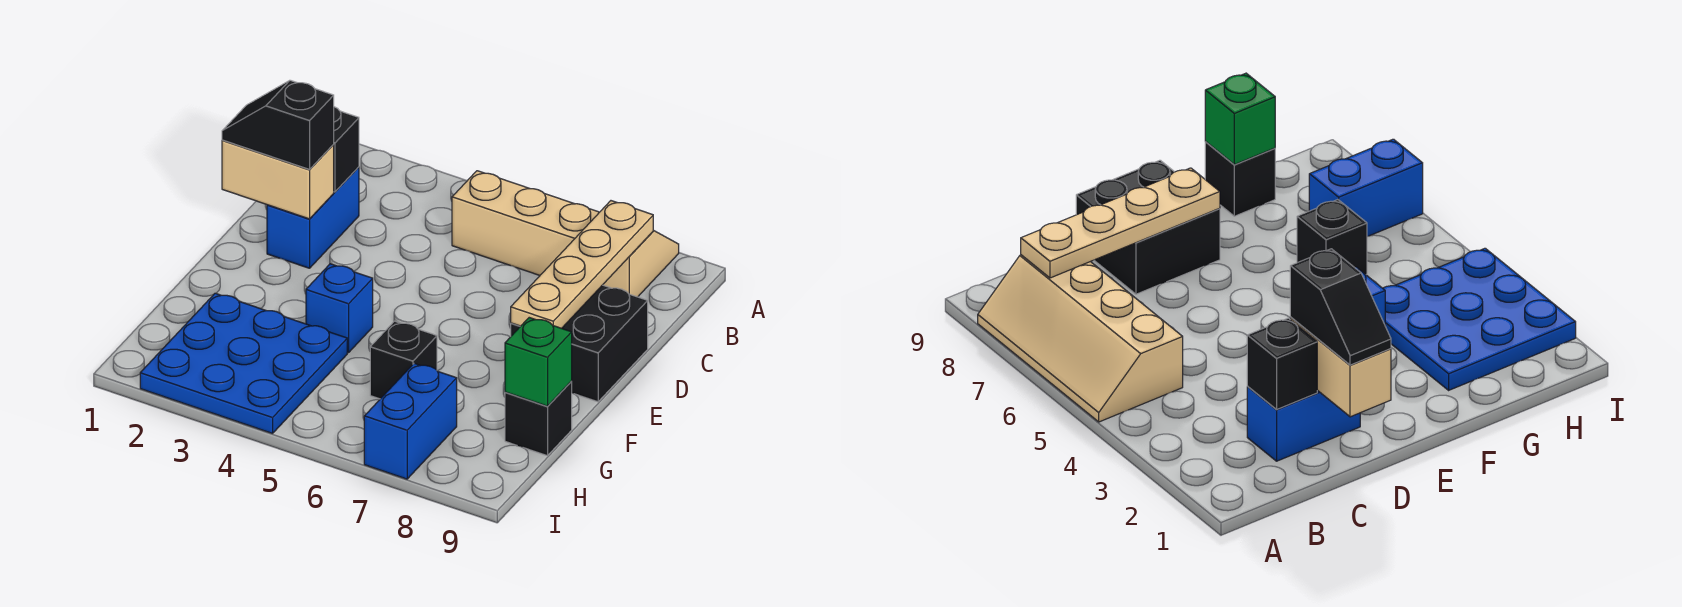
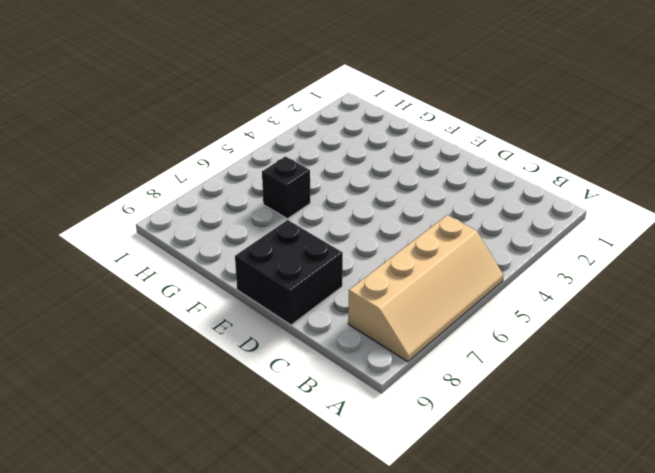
none -> blue 1x2 brick [267,167,359,268]
none -> blue 1x1 brick [306,264,373,353]
none -> blue 3x3 plate [140,293,347,433]

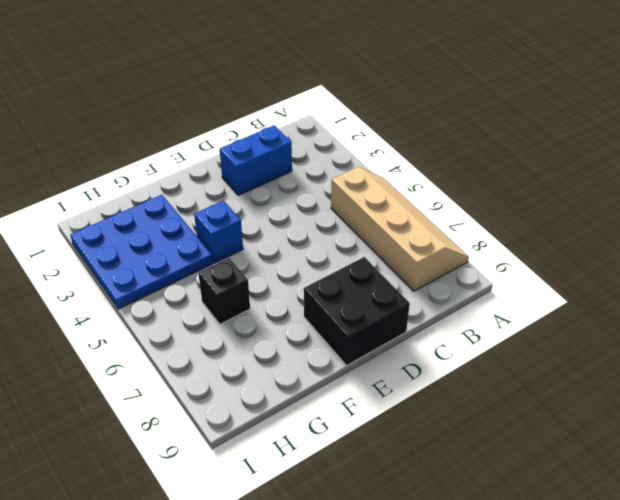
none -> black 1x1 brick [505,382,572,456]
none -> blue 1x2 brick [364,363,457,479]
none -> tan 1x4 plate [511,201,653,328]

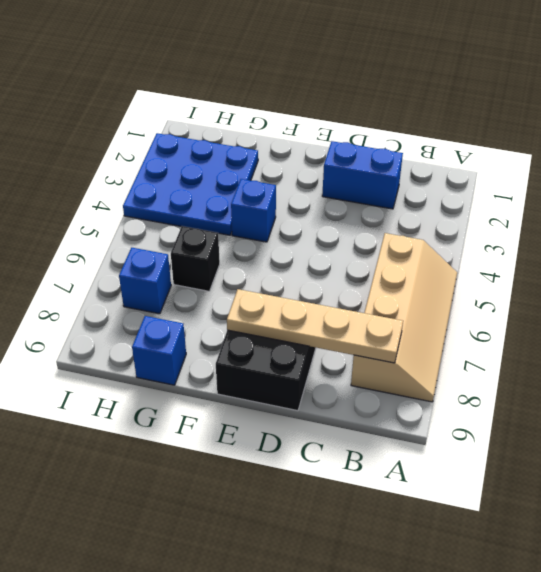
blue 1x1 brick [132,316,186,385] -> black 1x1 brick [505,382,572,456]
blue 1x1 brick [119,248,171,314] -> blue 1x2 brick [364,363,457,479]
none -> black 1x1 brick [333,107,359,192]
none -> tan 1x2 brick [222,140,334,219]
none -> green 1x1 brick [505,318,572,406]

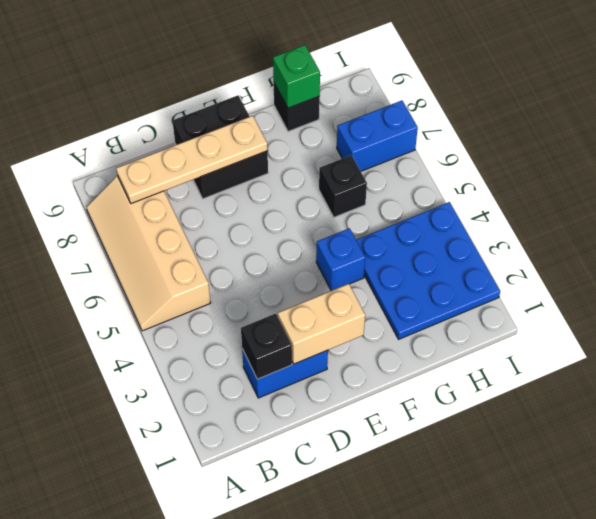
tan 1x2 brick [278,284,365,364] -> tan 1x2 brick turned to [222,140,334,219]
none -> black 1x2 slope [222,80,334,170]

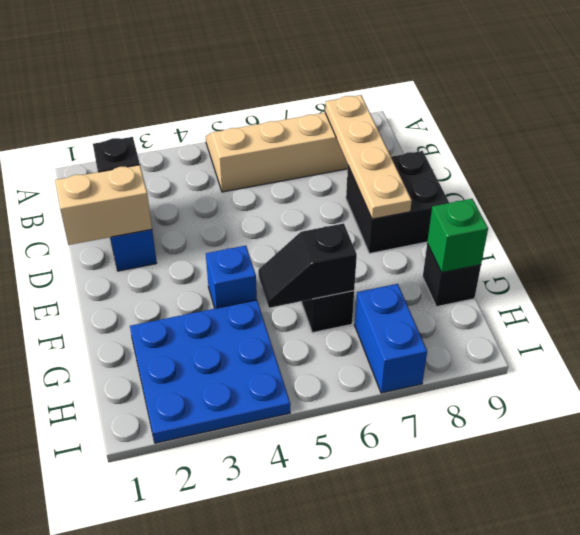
black 1x2 slope [258,223,357,308] -> black 1x2 slope moved to [222,80,334,170]

